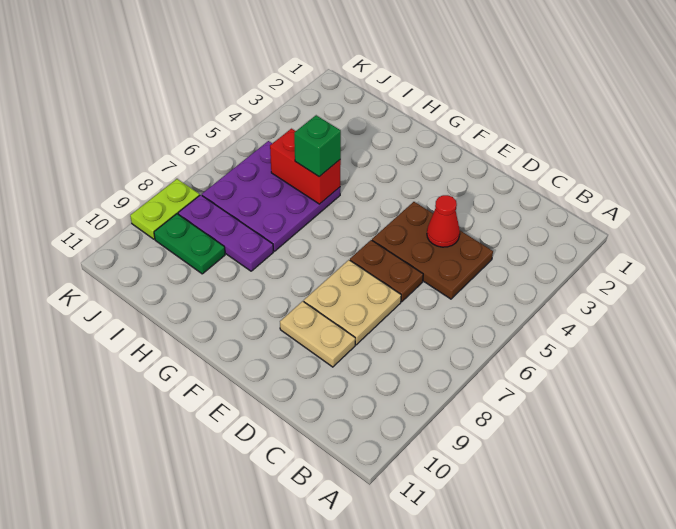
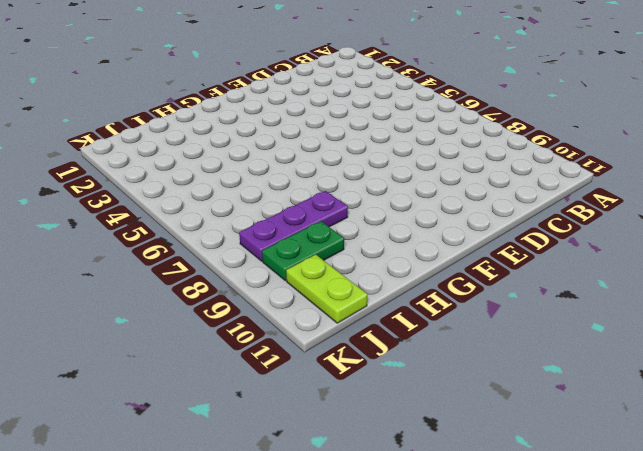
lime 1x2 plate [286,255,368,323] -> lime 1x2 plate moved to [130,179,200,239]
none -> brown 2x3 plate [372,202,493,299]
none -> brown 1x2 plate [350,240,423,302]

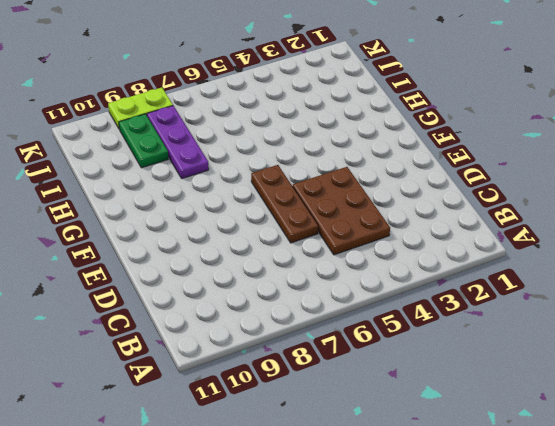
brown 1x3 plate [251,165,318,243] -> brown 1x2 plate [350,240,423,302]
none -> tan 2x2 plate [304,260,401,345]
none -> tan 1x2 plate [280,301,355,367]

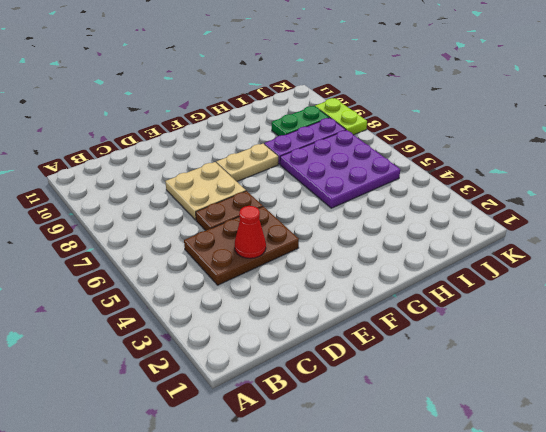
tan 1x2 plate [216,144,278,181] -> tan 1x2 plate moved to [280,301,355,367]
none -> red 1x2 brick [270,129,341,204]
none -> green 1x1 brick [294,115,341,177]

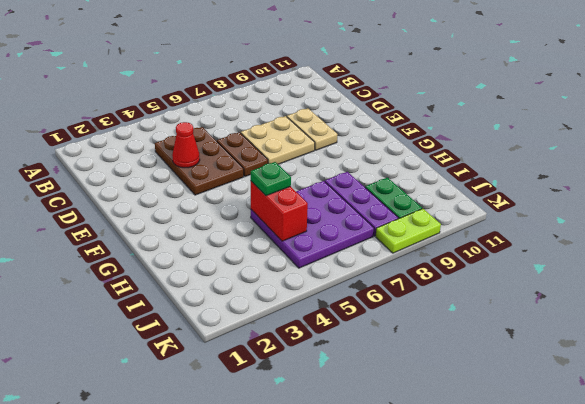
green 1x1 plate [251,162,291,196] -> green 1x1 brick [294,115,341,177]

